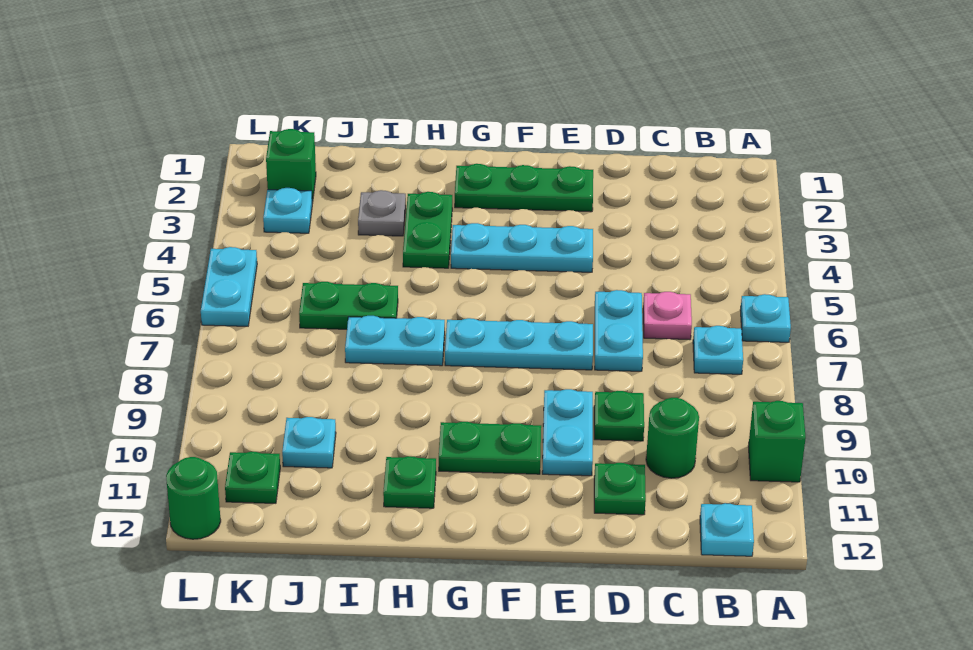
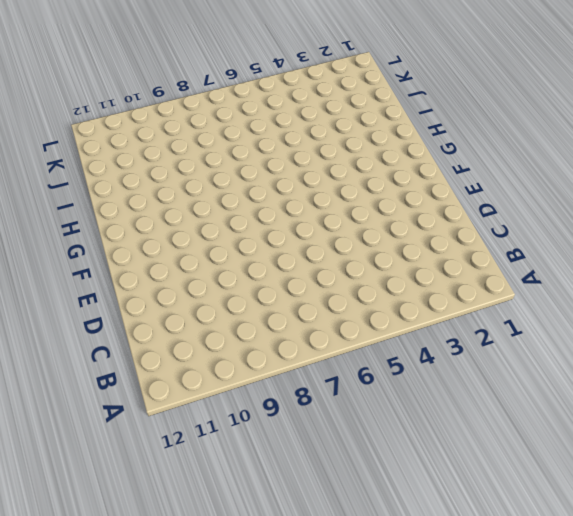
none -> cyan 1x1 plate [740,294,791,342]
none -> green 1x1 brick [748,401,806,482]
none -> cyan 1x1 plate [693,326,743,374]

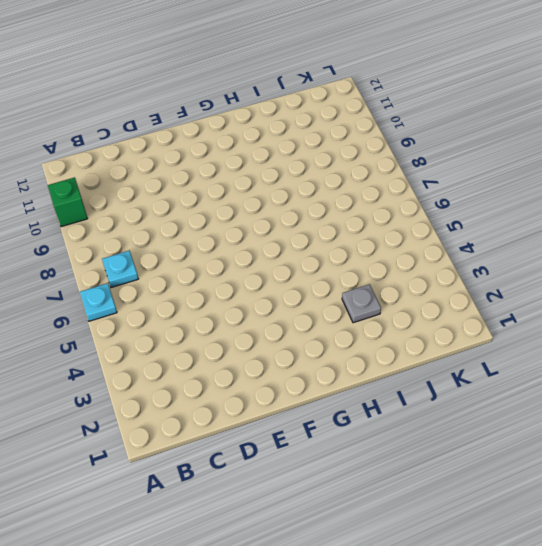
none -> cyan 1x1 plate [700,503,754,556]
none -> pink 1x1 plate [643,292,692,340]
none -> green 1x1 round brick [646,398,699,478]

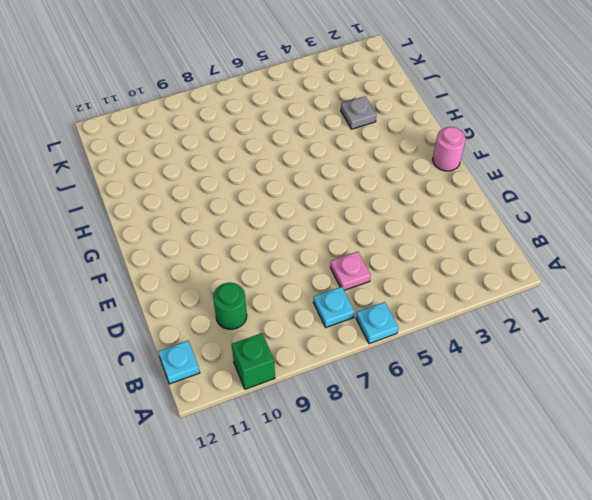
pink 1x1 round brick [433,127,466,171] -> none
none -> cyan 1x2 plate [595,290,643,371]
none -> green 1x1 plate [594,391,644,441]
none -> green 1x1 plate [594,463,646,515]

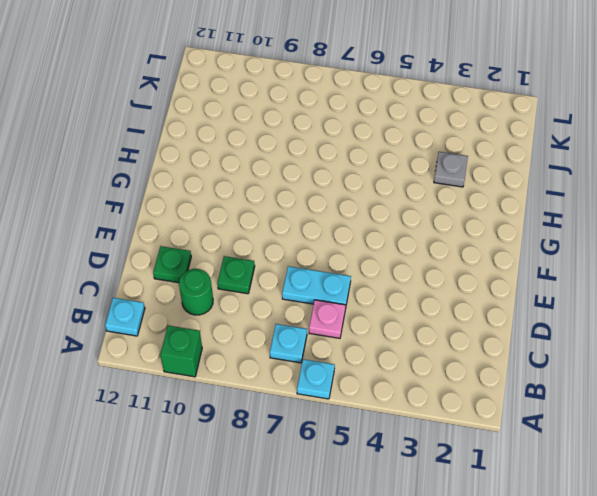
none -> green 1x3 plate [455,164,593,212]
none -> cyan 1x3 plate [451,223,593,272]
none -> cyan 1x3 plate [445,318,593,370]

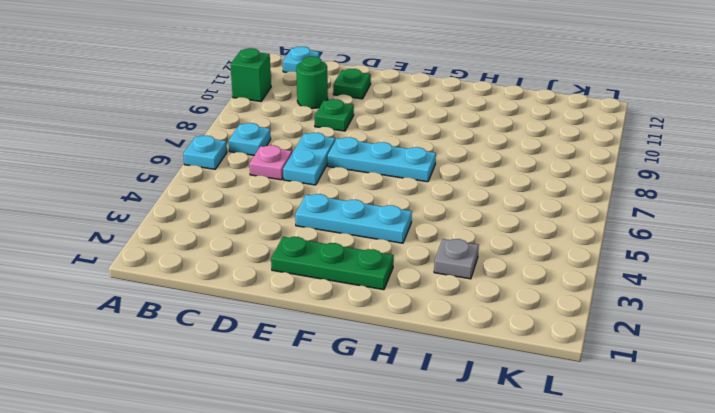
none -> cyan 1x2 plate [542,389,593,476]
none -> green 1x2 plate [439,422,541,474]
none -> green 1x2 plate [403,192,452,268]

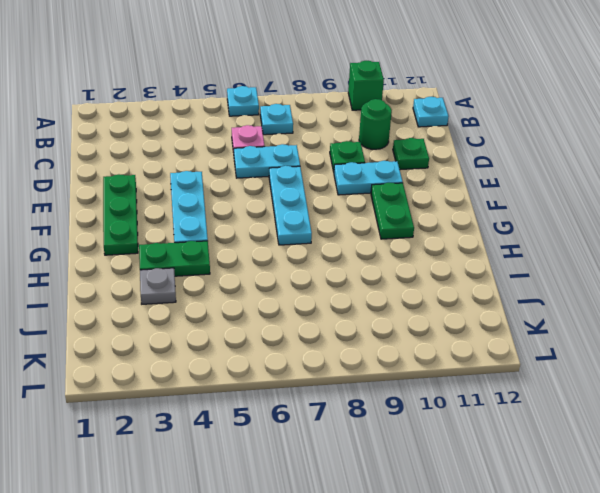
none -> cyan 1x2 plate [345,316,445,366]
none -> green 1x1 plate [383,456,436,508]
none -> green 1x2 plate [299,282,398,329]

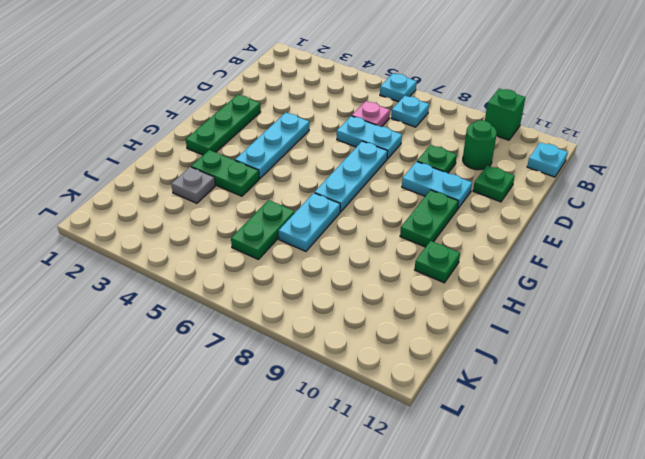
none -> cyan 1x1 plate [282,417,336,468]
none -> green 1x1 brick [266,129,316,203]
none -> cyan 1x1 plate [263,188,313,233]

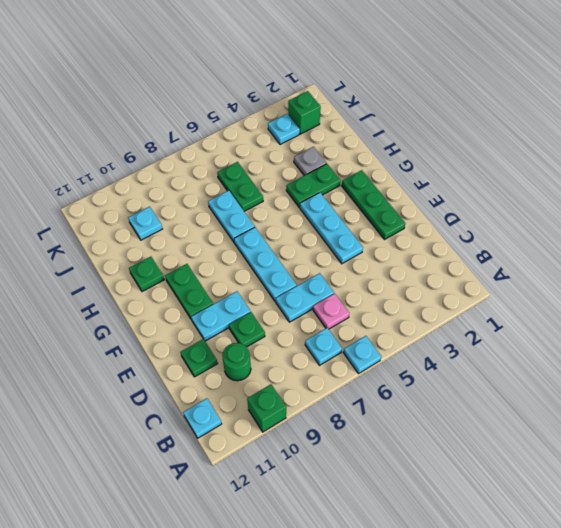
none -> green 1x1 plate [225,452,280,503]
none -> cyan 1x2 plate [201,247,257,326]
none -> green 1x1 round brick [166,457,221,539]

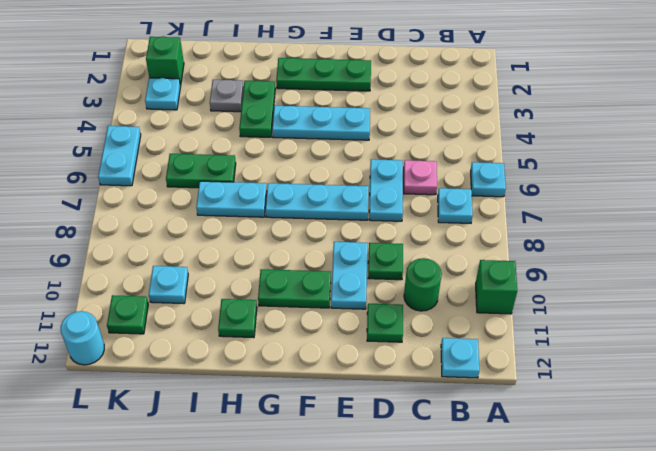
cyan 1x1 round brick [61,311,104,365] -> green 1x1 round brick [166,457,221,539]

